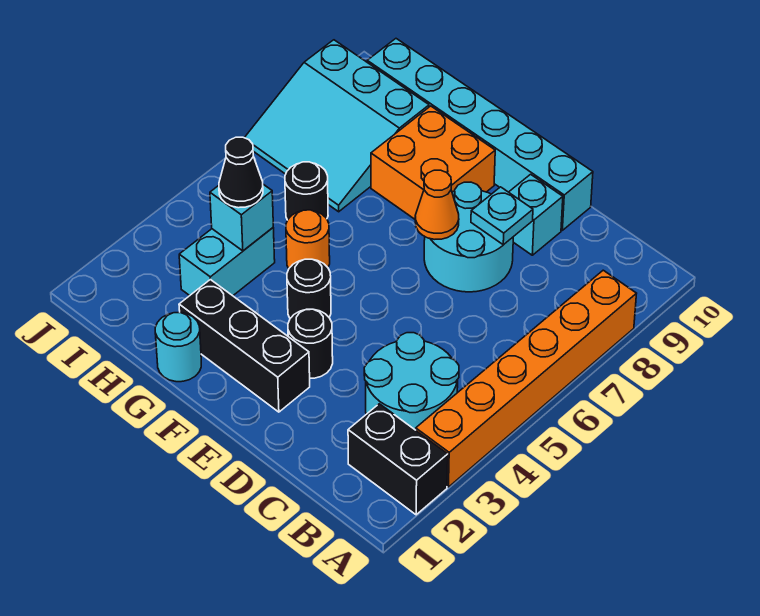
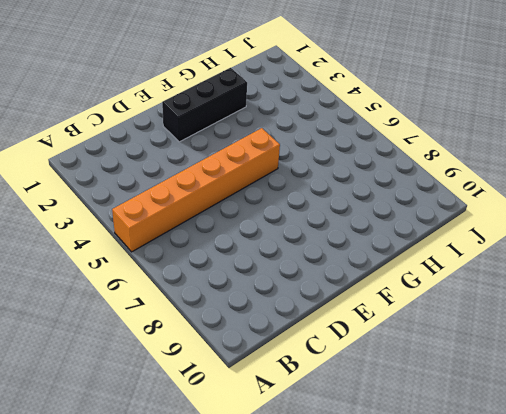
orange 1x6 brick [112,128,280,252] -> orange 1x6 brick turned to [416,270,637,487]
none -> black 1x2 brick [348,404,448,515]
none -> cyan 2x2 round brick [364,333,459,430]
none -> cyan 2x2 round brick [424,182,513,292]

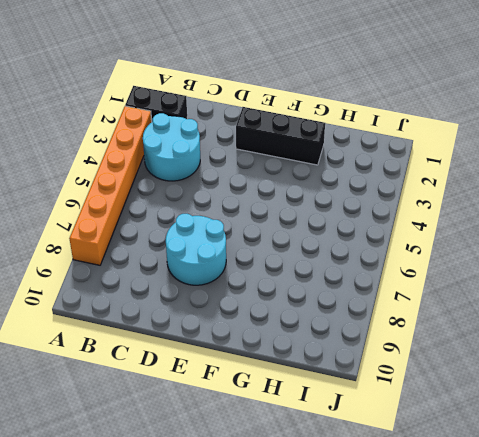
none -> cyan 1x1 brick [509,174,563,255]
none -> cyan 1x6 brick [367,39,593,230]
none -> black 1x1 round brick [288,309,333,378]

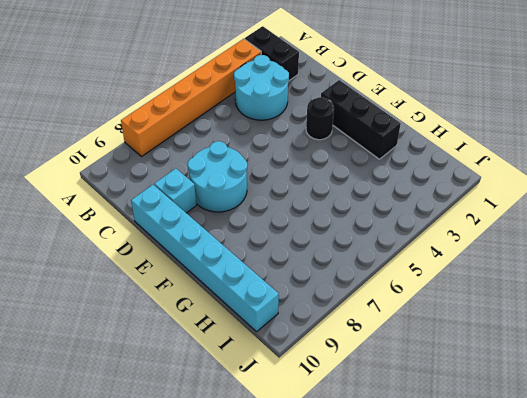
none -> black 1x1 round brick [287,259,331,318]
none -> orange 2x2 brick [371,106,495,219]
none -> cyan 1x1 round brick [155,312,201,382]

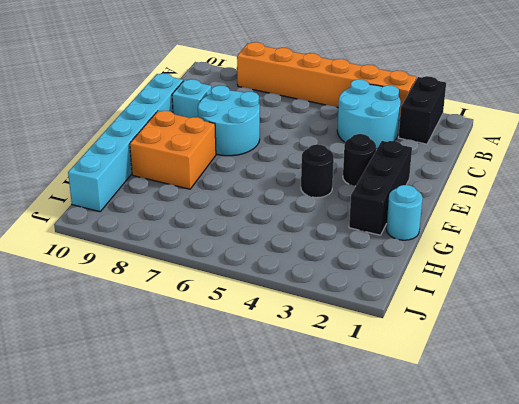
none -> orange 1x1 round brick [286,210,330,268]
none -> cyan 1x2 brick [179,228,275,296]
none -> black 1x1 round brick [285,162,328,220]

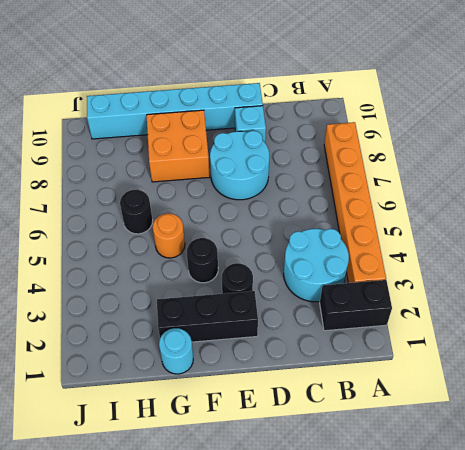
none -> cyan 1x2 brick [179,228,275,296]
none -> cyan 3x3 slope [245,40,429,212]
none -> cyan 1x1 plate [471,187,533,245]

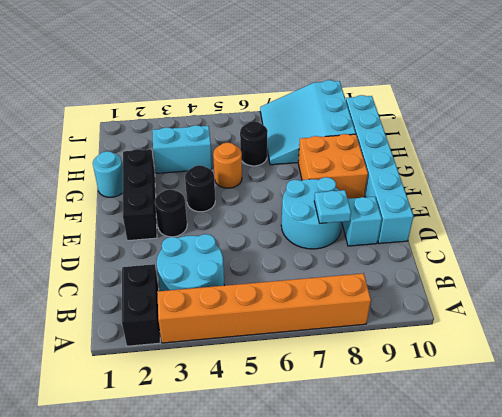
none -> orange 1x1 cone [415,170,459,239]
none -> cyan 1x1 brick [210,184,273,251]
none -> black 1x1 cone [219,137,263,208]

